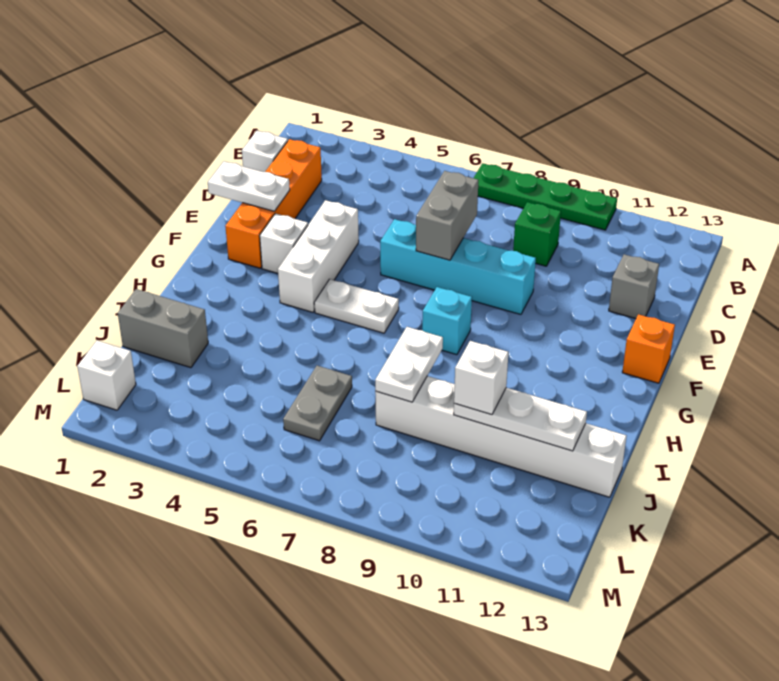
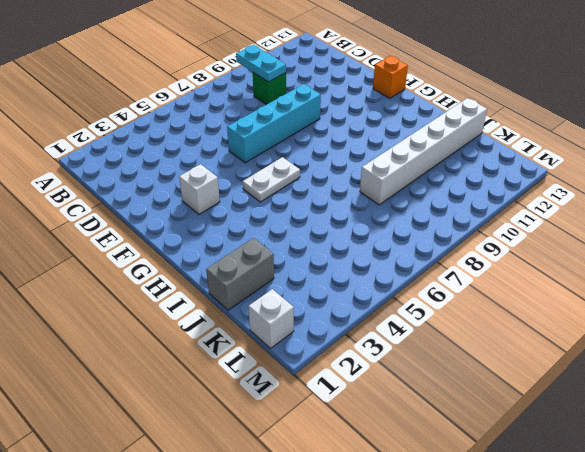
cyan 1x2 plate [236,45,286,82] -> none
none -> green 1x4 plate [474,163,617,230]
none -> white 1x1 brick [242,131,288,172]
none -> orange 1x4 brick [225,139,322,268]

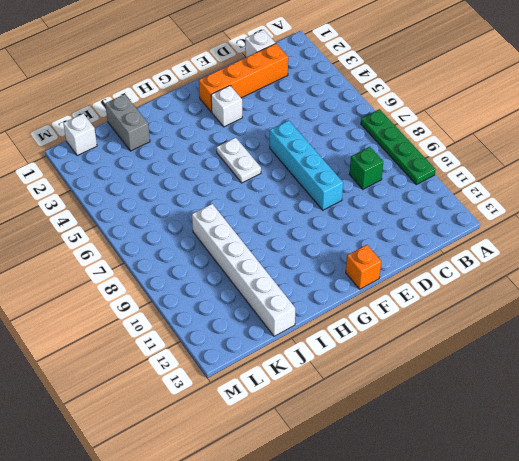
none -> grey 1x1 brick [609,254,659,319]
none -> white 1x3 brick [278,200,359,312]
none -> cyan 1x1 brick [422,287,472,355]

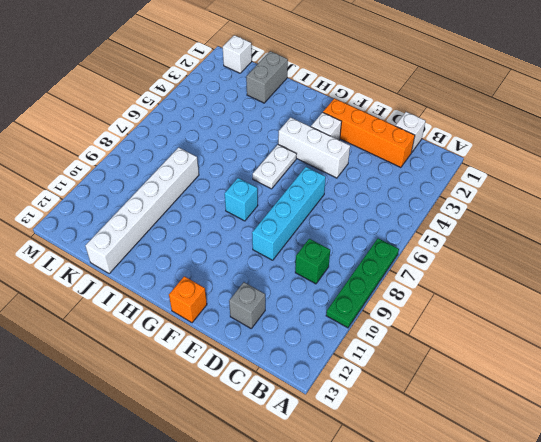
none -> grey 1x2 plate [283,366,352,441]
none -> grey 1x2 brick [416,171,478,260]
none -> white 1x2 plate [208,161,290,211]

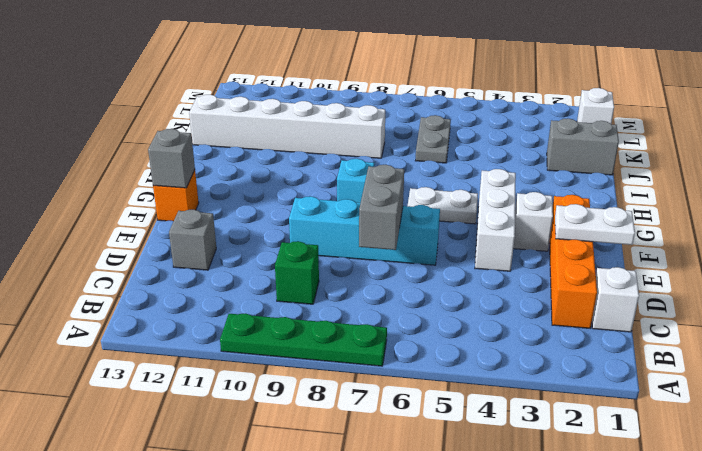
grey 1x1 brick [148,129,195,188] -> none
none -> white 1x2 plate [375,327,443,402]
none -> white 1x3 plate [454,388,587,451]
none -> white 1x1 brick [454,341,508,414]

